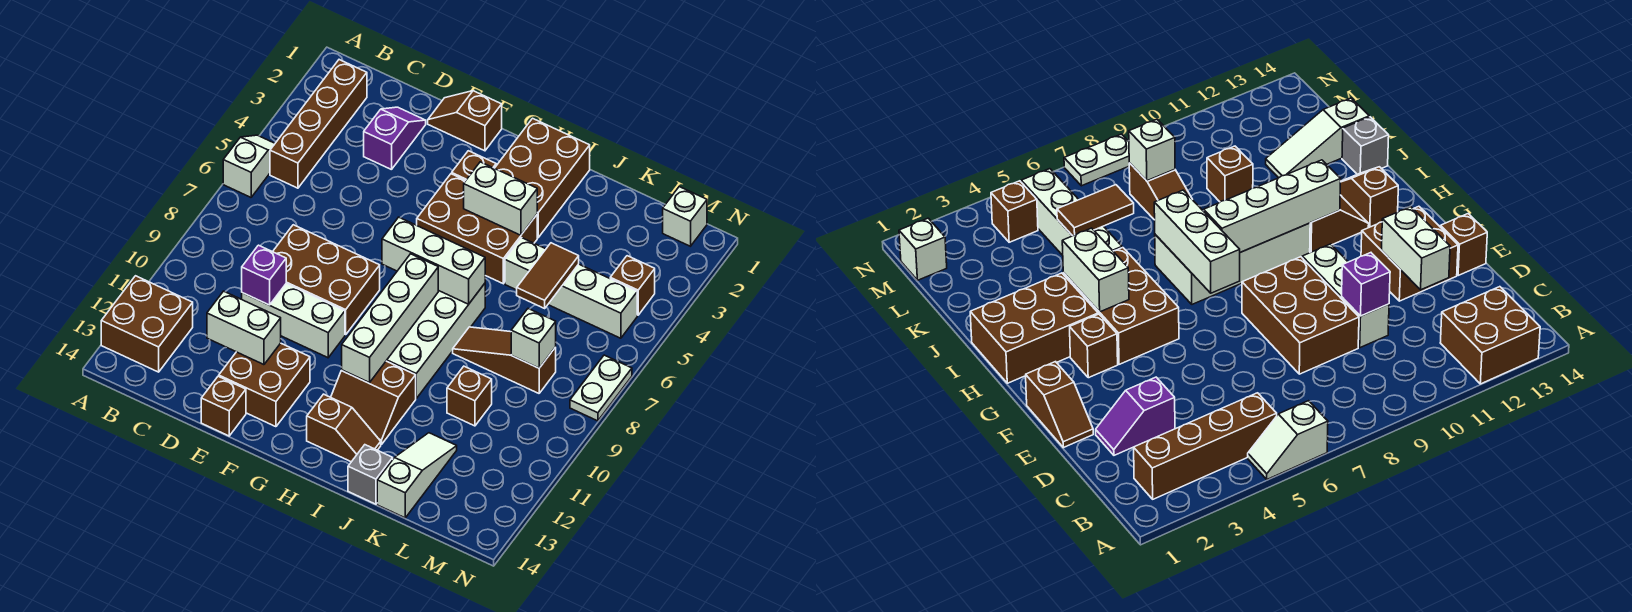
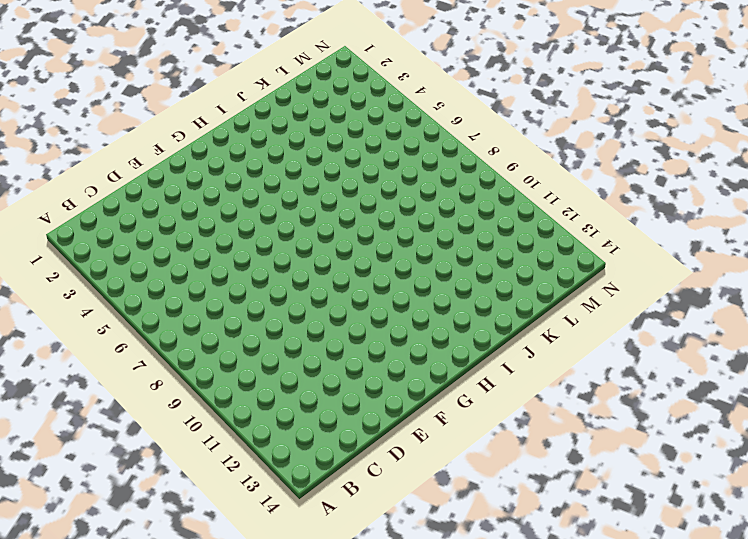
none -> white 1x2 slope [223,135,275,197]
none -> brown 2x2 brick [101,276,193,372]
none -> brown 1x4 brick [270,60,367,188]
none -> purple 1x2 slope [364,107,426,170]

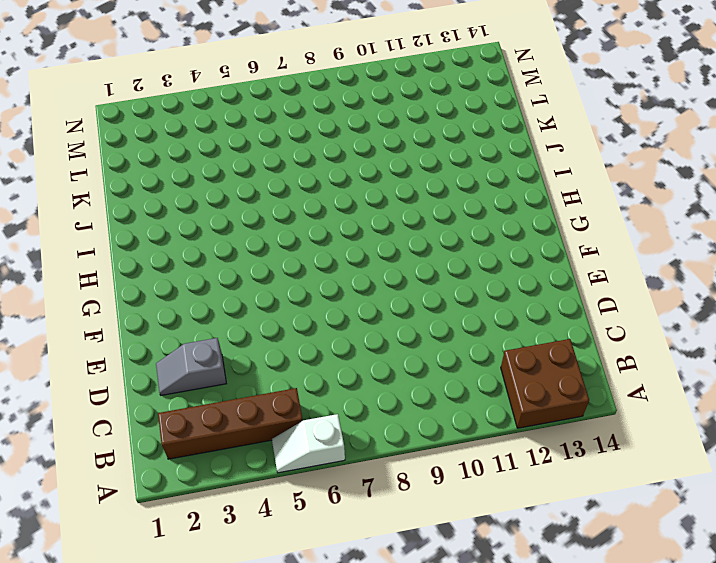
grey 1x2 slope [156,338,226,395] -> purple 1x2 slope [364,107,426,170]
none -> brown 2x3 brick [273,225,380,335]
none -> white 1x3 brick [242,284,345,358]
none -> brown 1x2 slope [428,91,502,151]
none -> brown 2x2 brick [219,343,310,427]

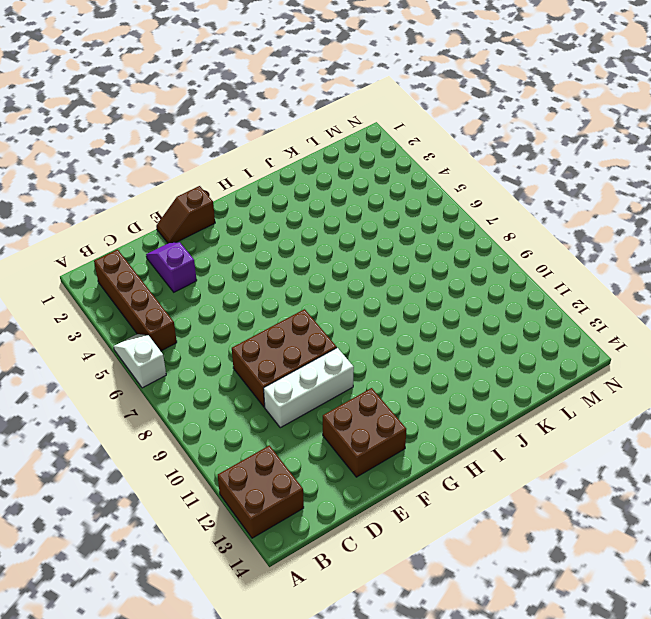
none -> brown 1x1 brick [201,376,246,436]
none -> brown 1x1 brick [452,151,496,180]
none -> brown 2x3 brick [417,174,537,284]
none -> brown 2x3 brick [495,118,590,238]

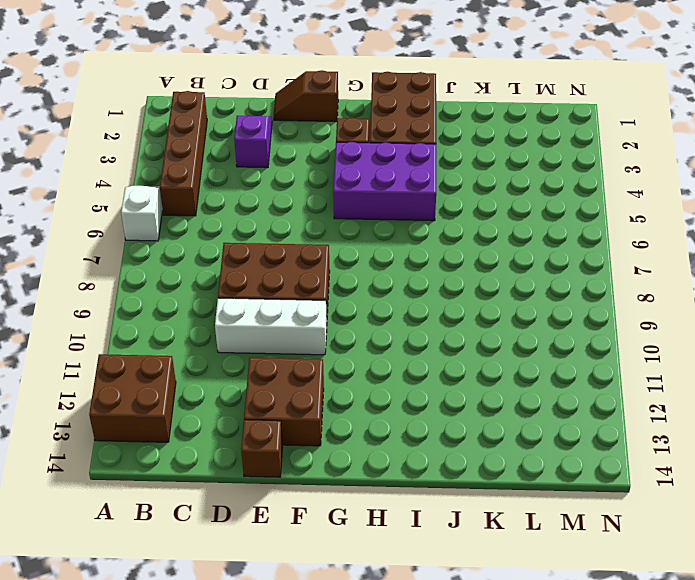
purple 2x3 brick [333,142,436,221] -> brown 2x3 brick [417,174,537,284]
none -> white 2x4 brick [386,284,485,398]
none -> brown 2x2 slope [331,361,416,445]
none -> brown 1x2 slope [307,394,381,462]
none -> white 1x4 brick [505,238,637,338]

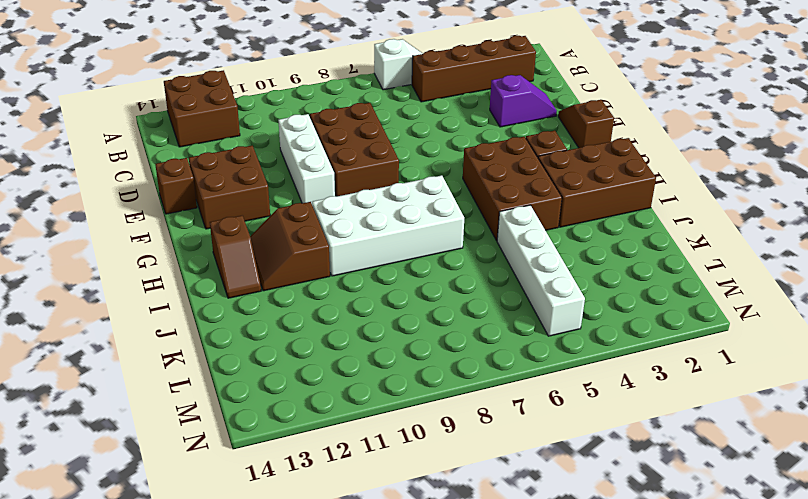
none -> brown 1x3 slope [453,327,556,393]
none -> grey 1x1 brick [348,445,393,504]
none -> brown 1x1 brick [447,366,492,426]
none -> white 1x3 slope [377,433,457,518]

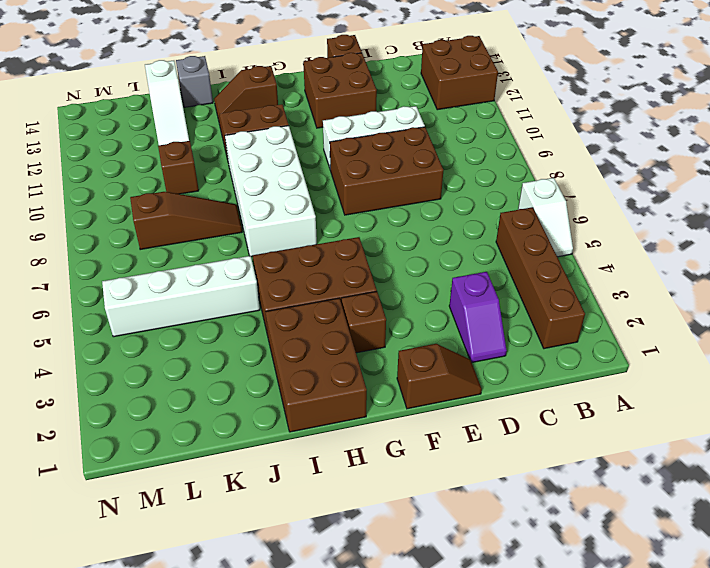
none -> white 1x1 brick [663,187,707,246]
none -> brown 1x1 brick [610,256,655,315]
none -> white 1x2 plate [570,355,632,421]
none -> purple 1x1 brick [242,245,286,305]

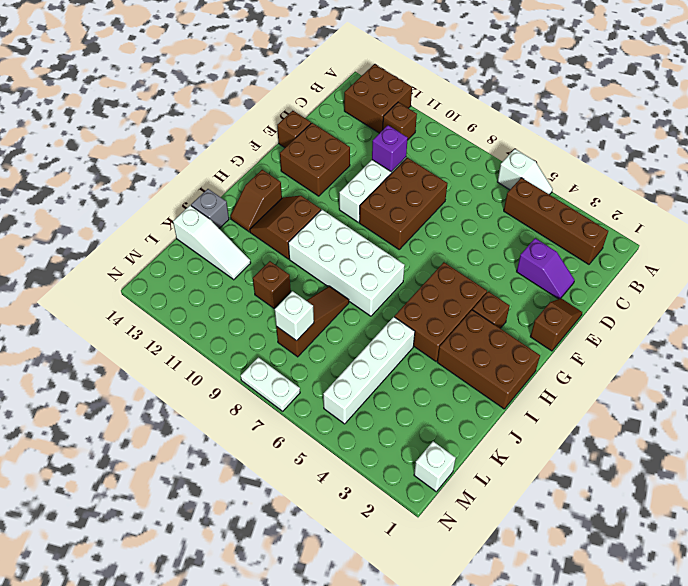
brown 1x1 brick [383,102,417,140] -> brown 1x1 brick moved to [610,256,655,315]
none -> white 1x2 brick [207,291,281,365]
none -> white 1x3 brick [382,217,485,304]
none -> white 1x2 brick [464,162,537,235]
none -> white 1x4 brick [342,254,438,383]

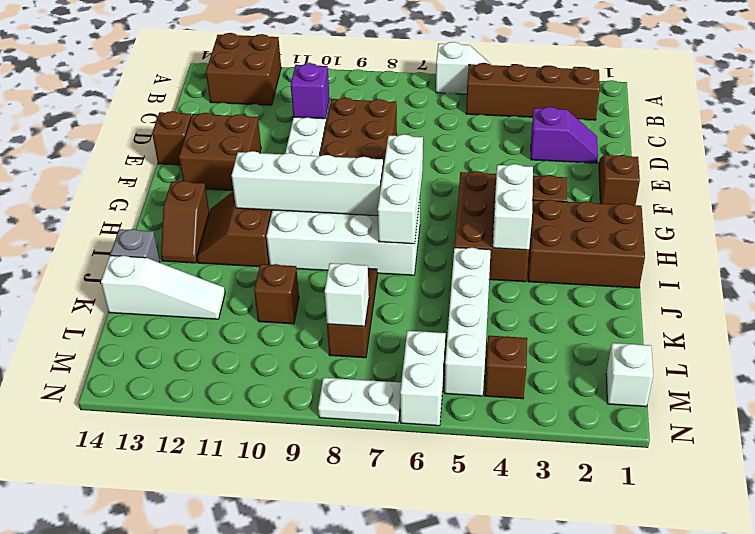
white 1x2 brick [400,331,446,426] -> white 1x2 brick moved to [207,291,281,365]
none -> brown 1x2 tile [517,243,579,308]

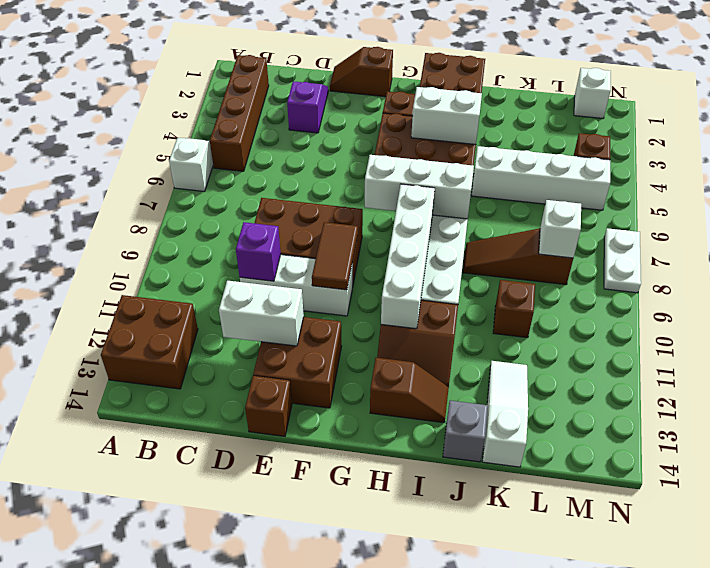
brown 1x2 tile [312,222,358,290] -> brown 1x2 tile moved to [517,243,579,308]

